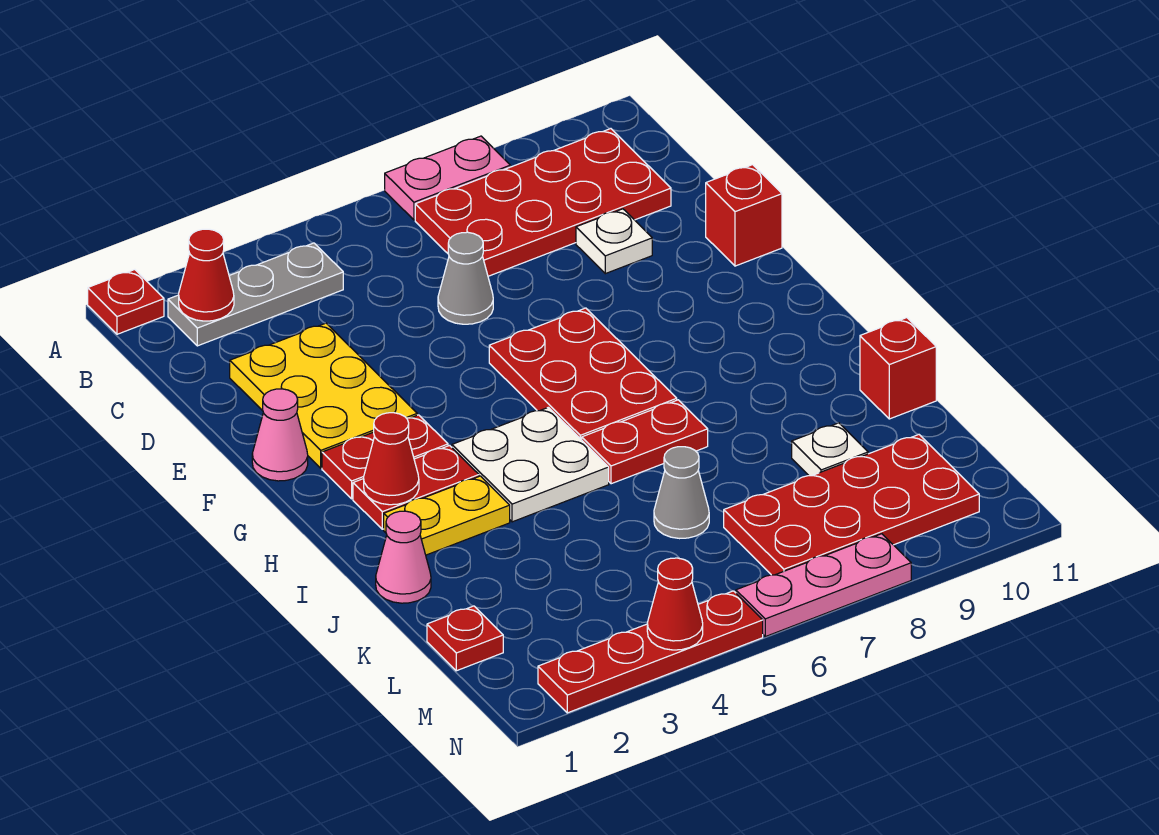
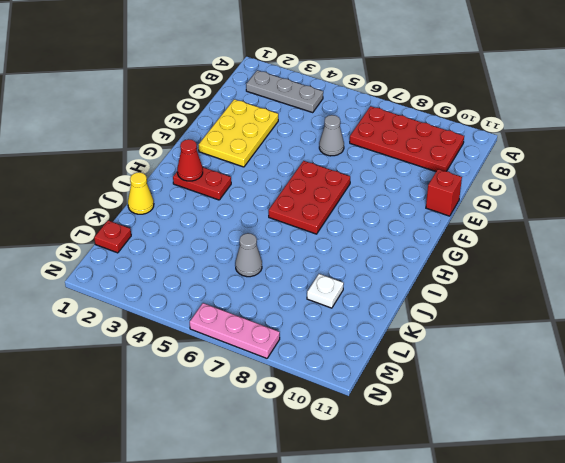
yellow 1x1 cone [128,172,154,214] -> pink 1x1 cone [376,511,431,603]
none -> red 1x1 plate [88,270,164,334]
none -> pink 1x2 plate [385,136,510,220]
none -> white 1x1 plate [576,209,652,274]

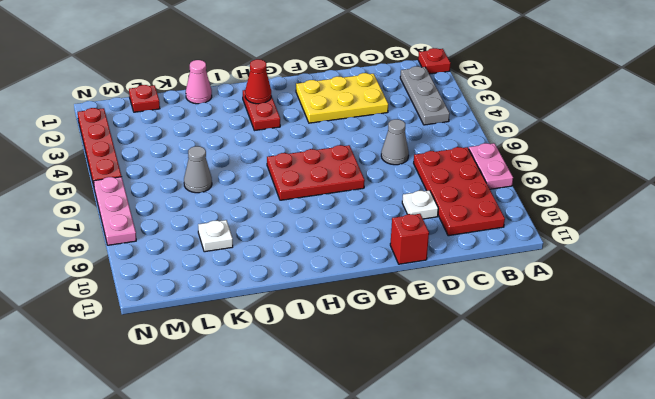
none -> pink 1x1 cone [252,389,308,481]
none -> red 1x2 plate [322,415,448,499]
none -> white 2x2 plate [452,407,609,522]

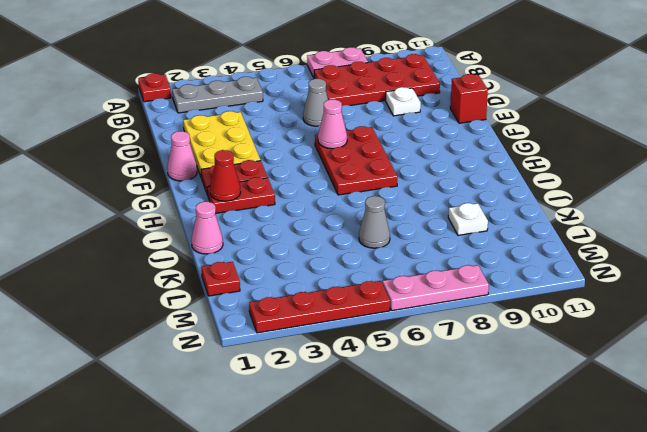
pink 1x1 cone [318,99,347,149] -> none
none -> white 2x2 plate [452,407,609,522]
none -> yellow 1x2 plate [384,476,510,555]
none -> red 1x2 plate [582,400,708,484]

